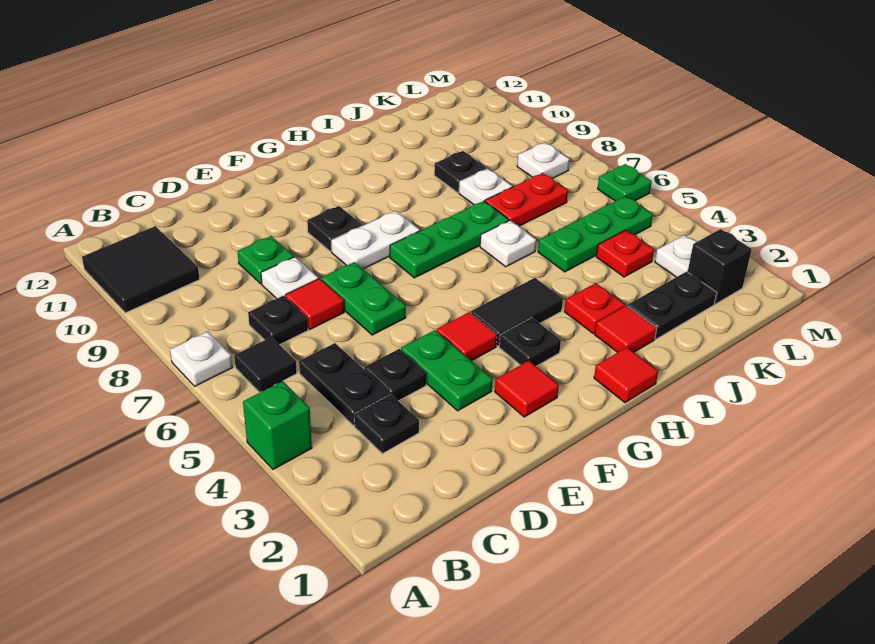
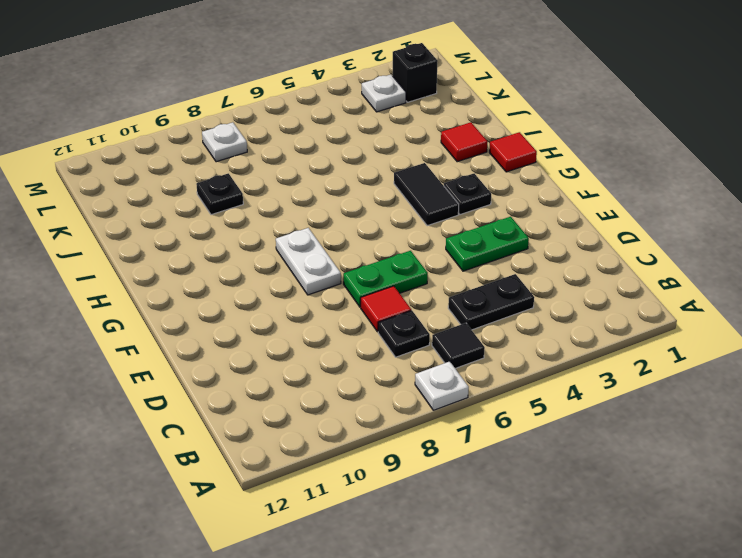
none -> green 1x1 brick [243,381,312,469]
none -> black 2x2 tile [82,226,200,313]
none -> black 1x1 plate [354,394,419,454]
none -> black 1x1 plate [364,349,427,401]

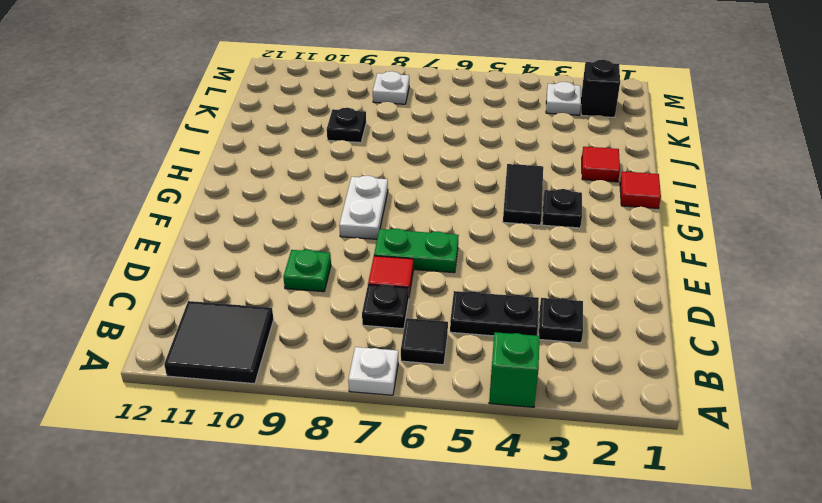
none -> black 1x1 plate [364,349,427,401]
none -> white 1x1 plate [261,257,318,299]
none -> green 1x2 plate [401,330,493,411]
none -> red 1x1 tile [495,361,559,417]

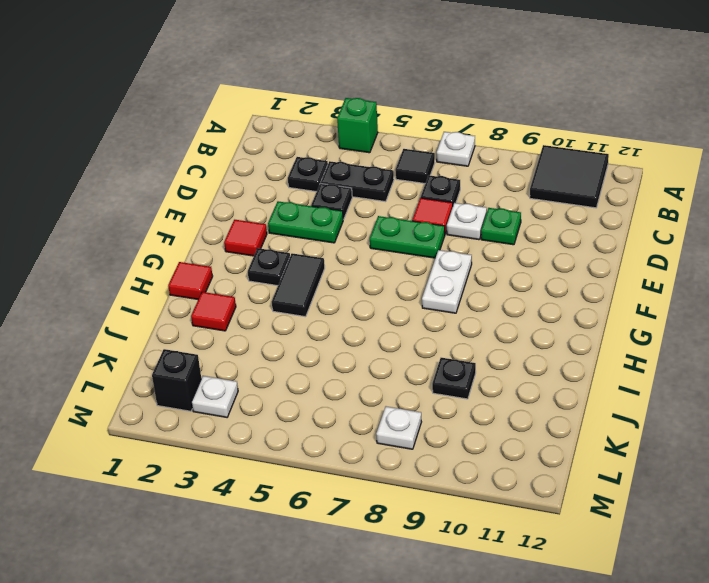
none -> red 1x1 tile [437,312,497,361]
none -> black 1x1 plate [307,206,362,252]
none -> green 1x3 plate [390,201,509,278]
none -> red 1x1 plate [564,283,625,334]

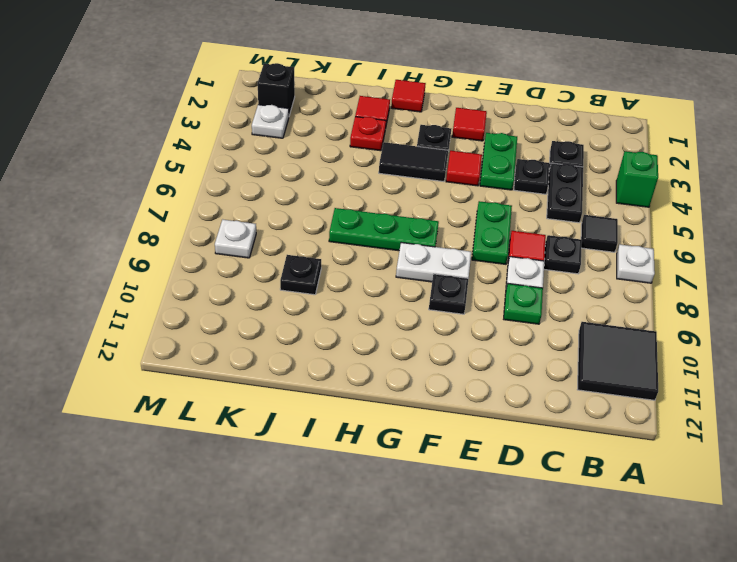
none -> white 1x1 plate [480,220,536,267]
none -> black 1x2 plate [628,272,717,339]
none -> green 1x3 plate [538,196,653,272]
none -> red 1x2 plate [485,173,568,226]

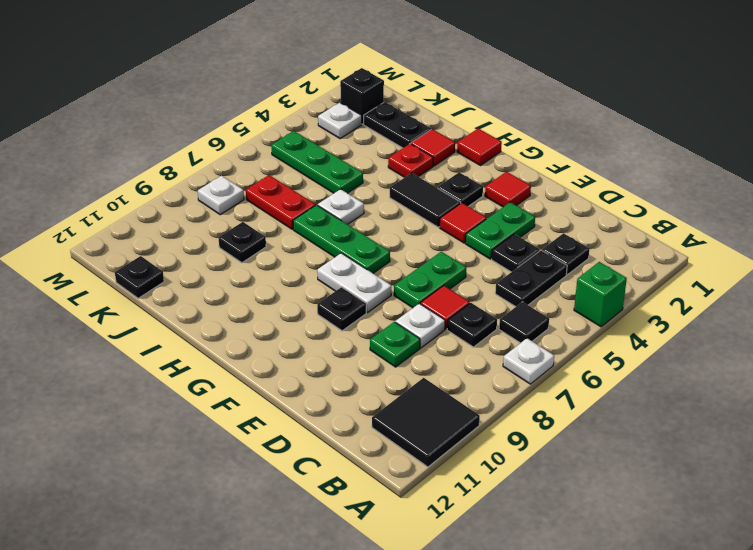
black 1x1 plate [115,256,164,298] -> none
none -> white 1x1 plate [459,169,512,205]
none -> red 1x1 plate [596,230,654,277]
none -> green 1x1 plate [598,164,652,201]

